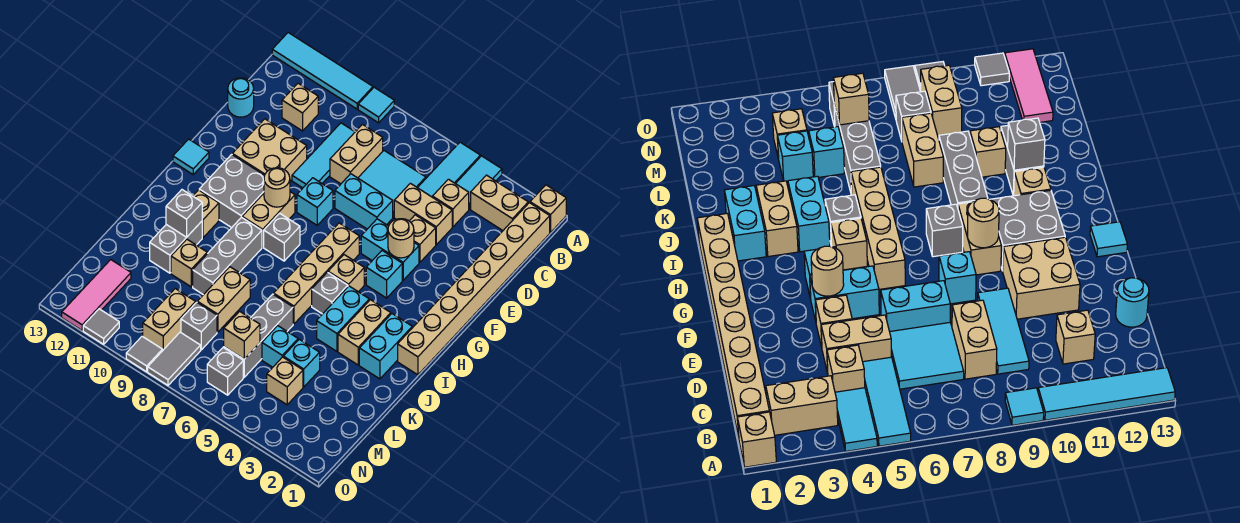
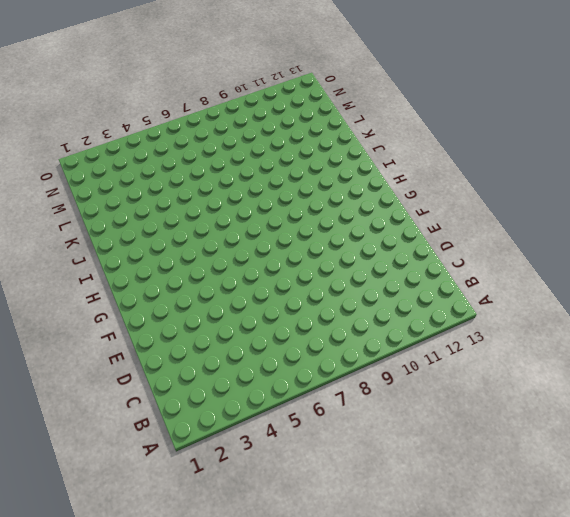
none -> tan 1x1 brick [530,185,566,233]
none -> cyan 1x2 tile [456,156,502,209]
none -> cyan 1x3 tile [418,142,480,197]
none -> cyan 1x1 tile [358,87,394,123]

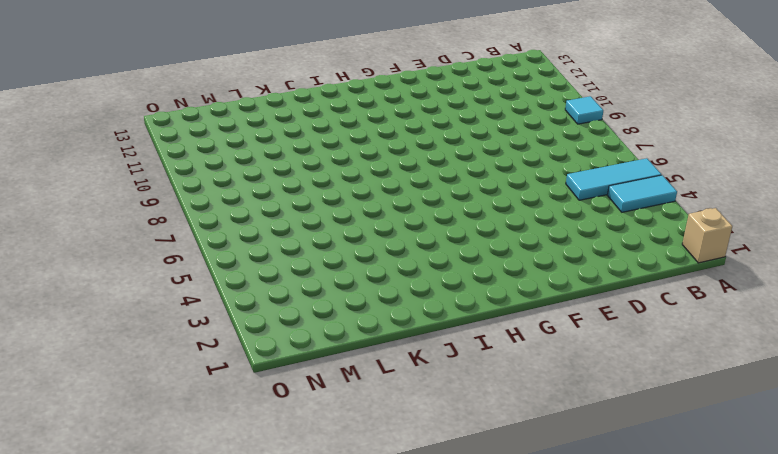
none -> cyan 1x4 tile [272,33,373,109]
none -> tan 1x8 brick [398,203,550,375]
none -> tan 1x2 brick [471,175,528,230]
none -> tan 1x1 brick [433,179,469,227]

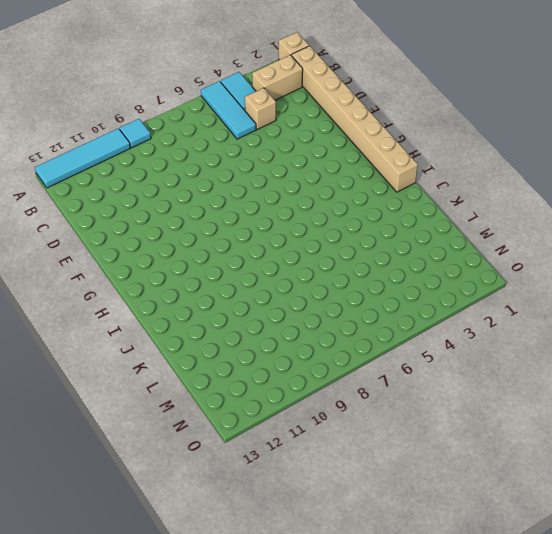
none -> cyan 2x2 tile [358,151,426,217]
none -> tan 1x2 brick [330,124,383,184]
none -> cyan 1x3 tile [292,123,355,188]
none -> tan 1x1 brick [282,83,318,131]

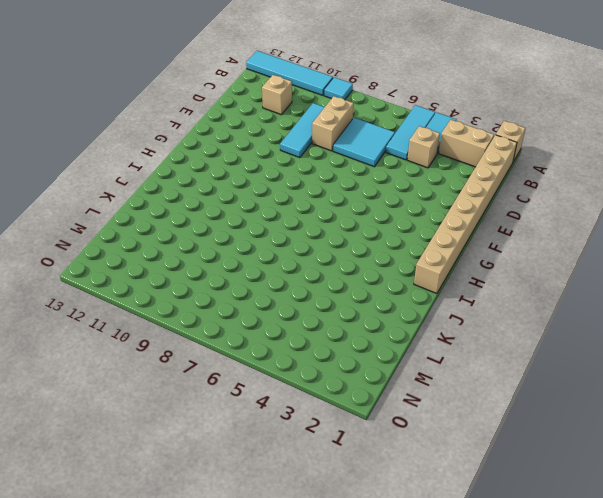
none -> tan 1x2 brick [394,183,452,245]
none -> cyan 1x1 round brick [228,78,254,117]
none -> tan 1x1 brick [410,215,436,263]
none -> cyan 1x2 brick [335,174,393,229]

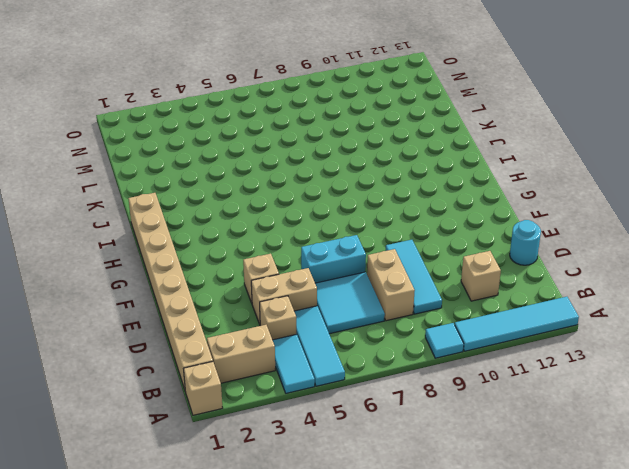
none -> tan 2x2 brick [232,119,307,181]
none -> cyan 1x2 brick [361,219,419,280]
none -> cyan 1x1 brick [297,178,333,225]
none -> cyan 1x1 brick [366,251,402,298]

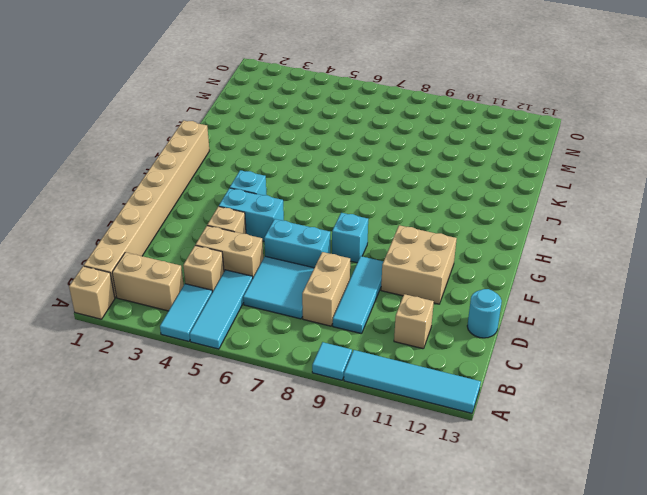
none -> tan 1x4 brick [274,223,359,324]
none -> tan 1x2 brick [242,192,295,247]
none -> grey 2x2 brick [199,154,265,228]
none -> cyan 1x1 tile [173,139,209,174]

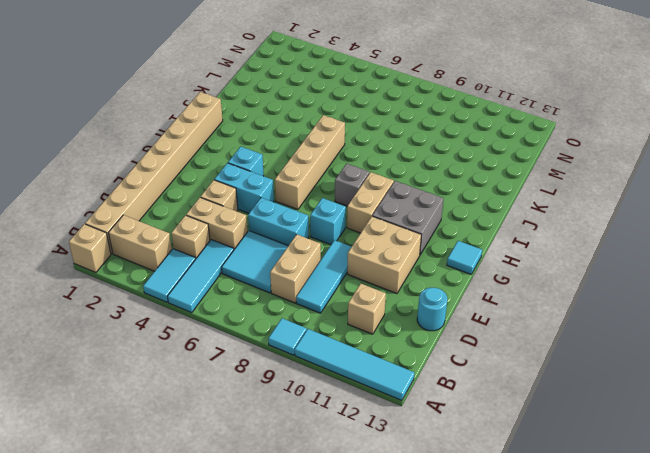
none -> tan 1x1 brick [328,255,364,292]
none -> cyan 1x2 brick [359,314,412,379]
none -> tan 1x2 brick [338,300,391,365]
none -> cyan 1x2 brick [317,286,369,351]

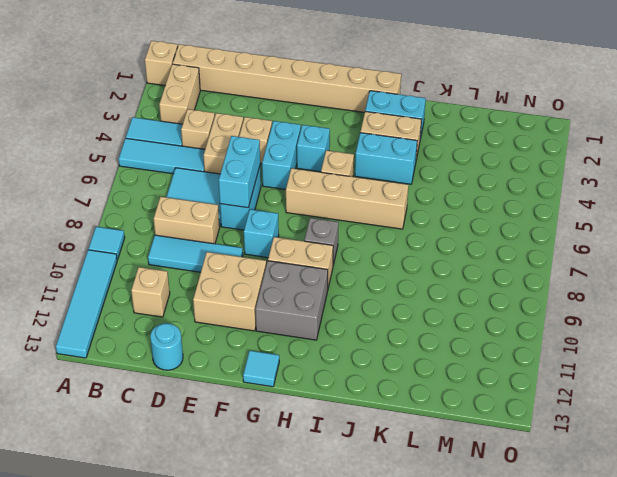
cyan 1x2 brick [219,136,260,208] -> none
none -> grey 1x1 brick [312,272,348,314]
none -> grey 1x3 brick [193,217,262,295]
none -> tan 1x1 brick [193,190,219,238]
none -> grey 1x2 brick [150,221,202,273]

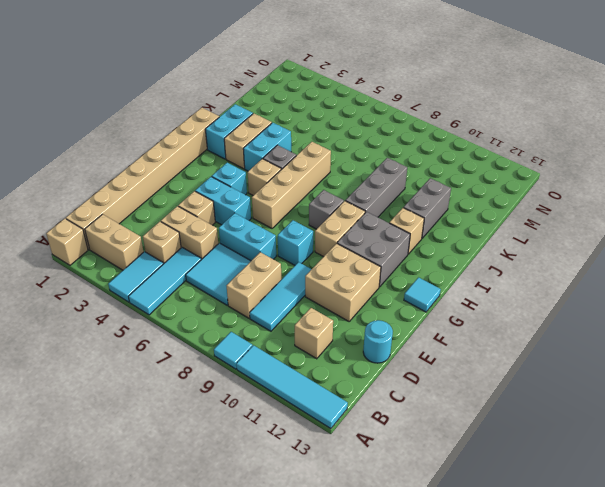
none -> grey 1x3 brick [224,294,293,377]
none -> tan 1x2 brick [197,267,250,332]
none -> tan 1x1 brick [171,239,207,287]
none -> cyan 1x1 brick [283,339,320,387]

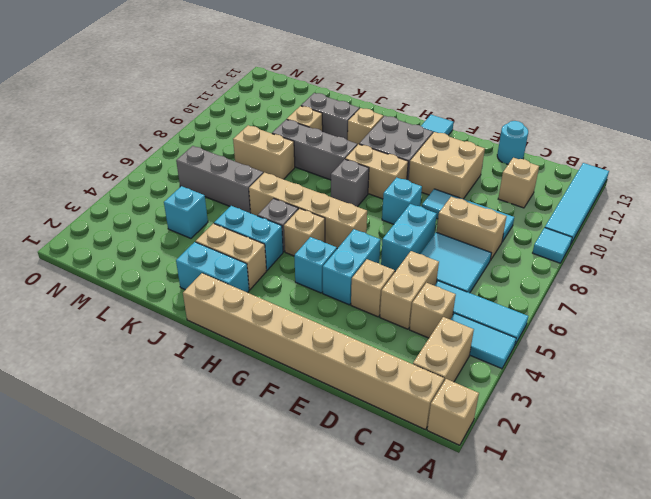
none -> cyan 1x1 brick [262,326,298,367]
none -> tan 1x1 brick [267,357,303,405]
none -> grey 1x1 brick [181,302,217,350]
none -> tan 1x2 brick [143,289,196,351]

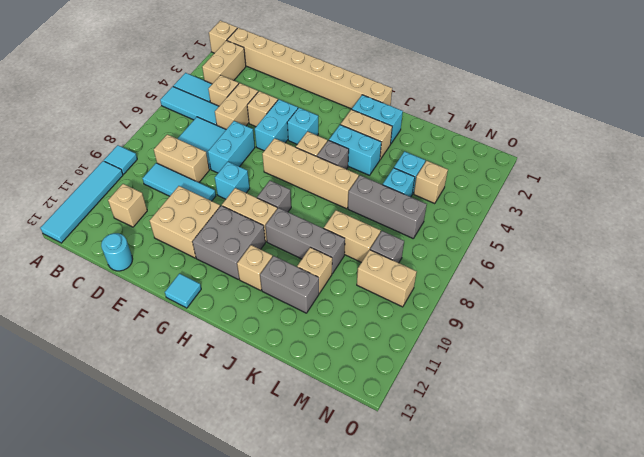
none -> pink 1x3 tile [62,260,131,330]
none -> grey 1x1 brick [207,347,243,395]
none -> grey 1x2 tile [148,332,201,385]
none -> grey 1x1 tile [126,336,162,372]

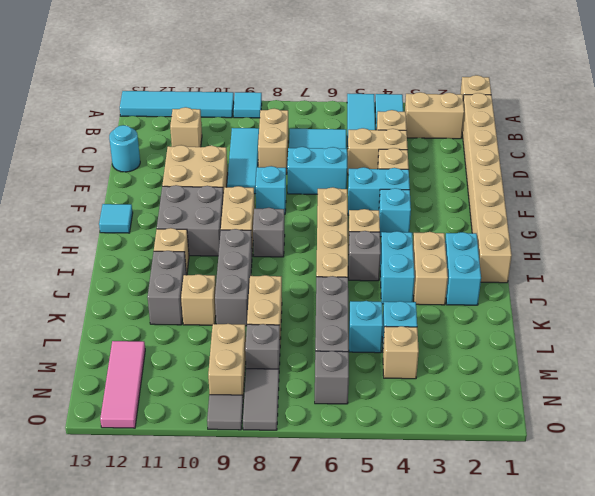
none -> grey 1x1 tile [83,309,119,344]
none -> tan 1x1 round brick [388,219,414,258]
none -> tan 1x1 round brick [264,168,290,207]
none -> grey 1x1 brick [166,190,202,237]

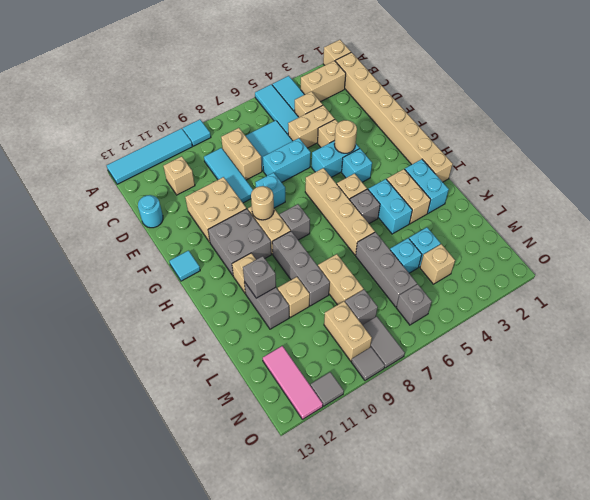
none -> tan 1x1 brick [224,311,260,359]

